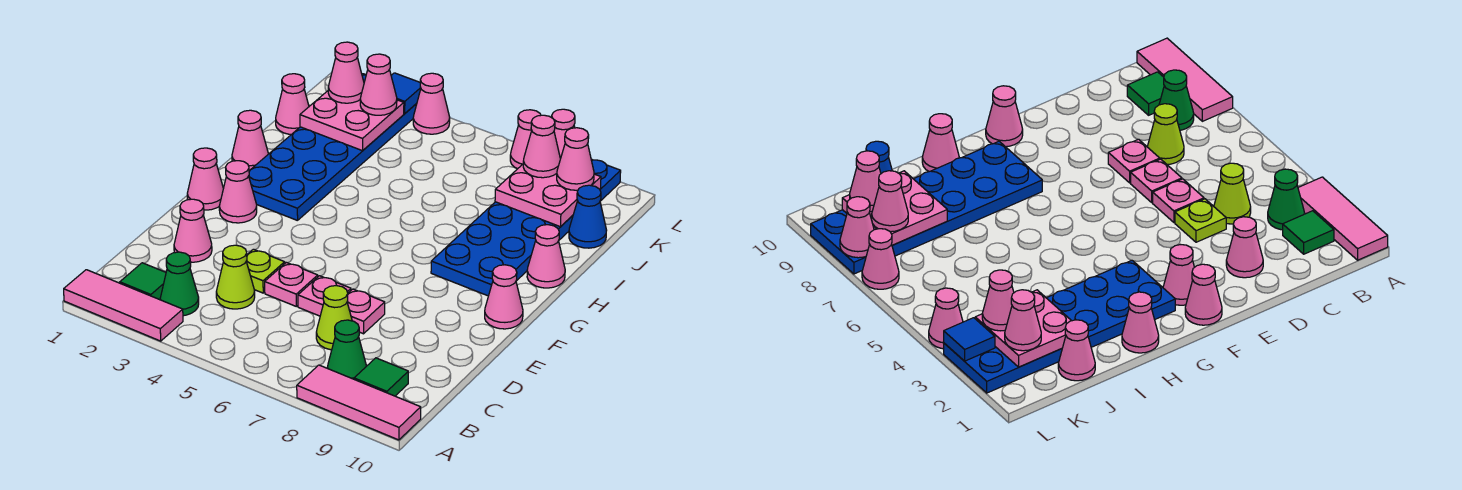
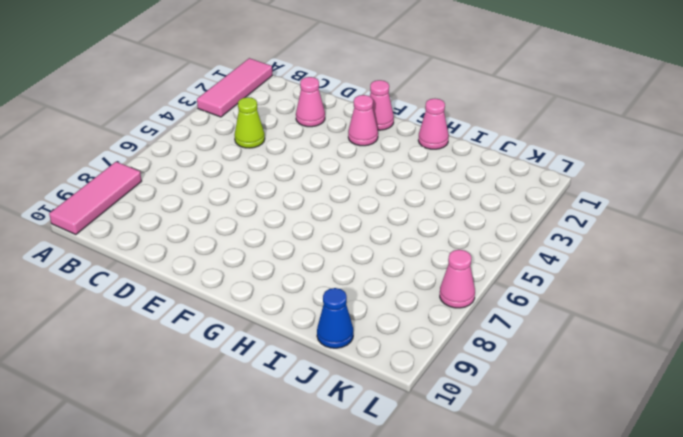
none -> green 1x1 tile [120,263,166,300]
none -> green 1x1 cone [160,252,199,316]
none -> green 1x1 cone [327,320,366,379]
none -> green 1x1 tile [354,358,408,396]

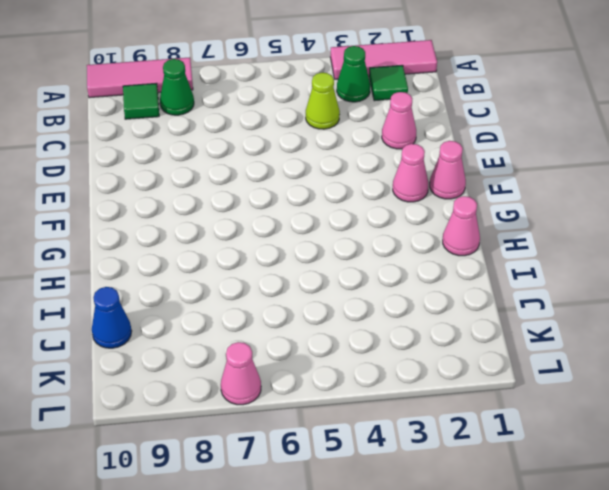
none -> lime 1x1 cone [316,285,352,350]
none -> lime 1x1 plate [246,249,285,293]
none -> pink 1x1 plate [265,262,318,306]
none -> pink 1x1 plate [298,276,351,316]

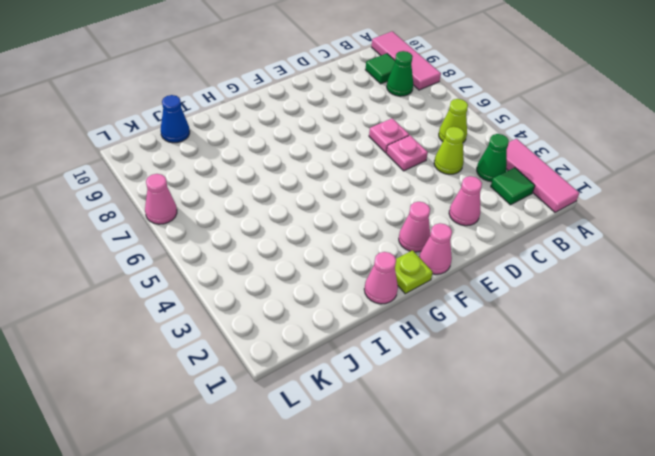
lime 1x1 cone [439,99,468,143] -> lime 1x1 cone moved to [316,285,352,350]
lime 1x1 plate [395,250,433,294] -> lime 1x1 plate moved to [246,249,285,293]
none -> pink 1x1 plate [347,289,385,334]
none -> pink 1x1 cone [485,265,523,329]
none -> blue 2x6 plate [249,74,417,221]
none -> blue 2x6 plate [431,159,621,296]

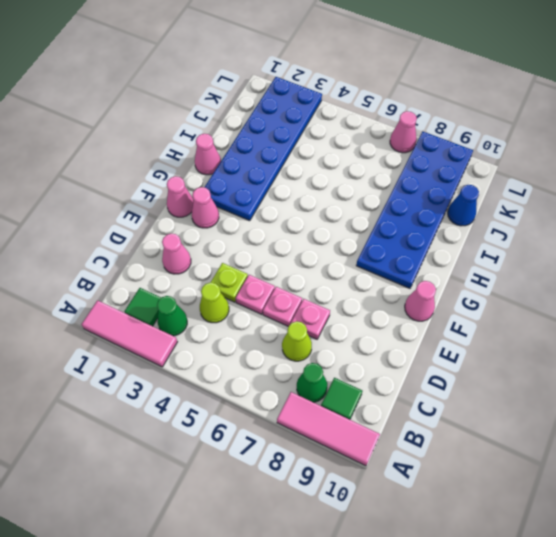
none -> pink 1x1 cone [527,225,565,288]
none -> pink 1x1 cone [276,74,309,134]
none -> pink 1x1 cone [413,73,450,134]
none -> pink 2x2 plate [300,91,404,151]

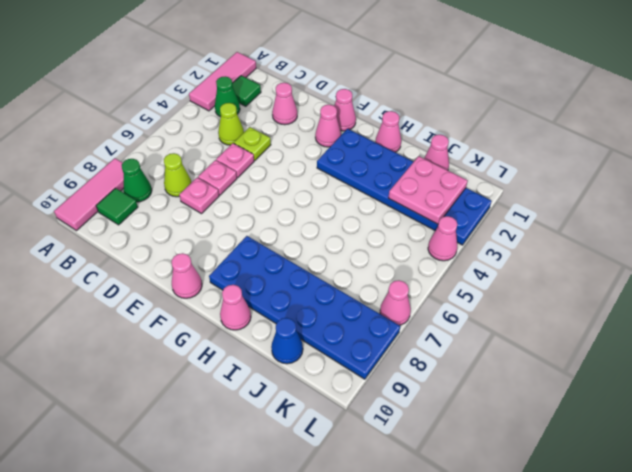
none -> pink 2x2 plate [495,164,601,227]
none -> blue 1x1 tile [391,73,421,113]
none -> pink 1x1 cone [552,109,575,159]
none -> pink 1x1 cone [328,42,364,103]

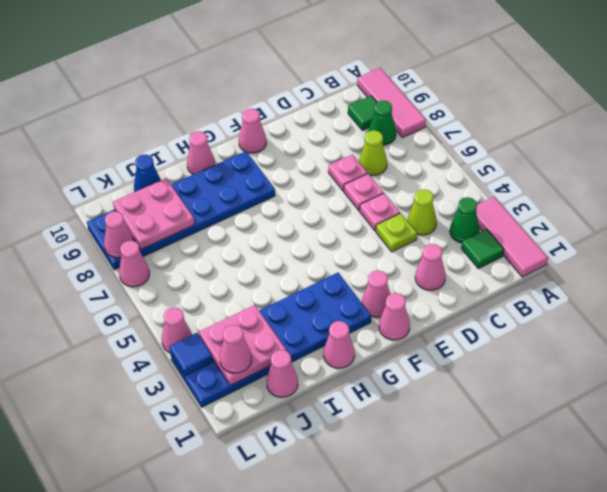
none -> pink 1x1 cone [360,54,397,115]
none -> pink 1x1 cone [523,115,560,178]
none -> pink 1x1 cone [557,128,594,190]

